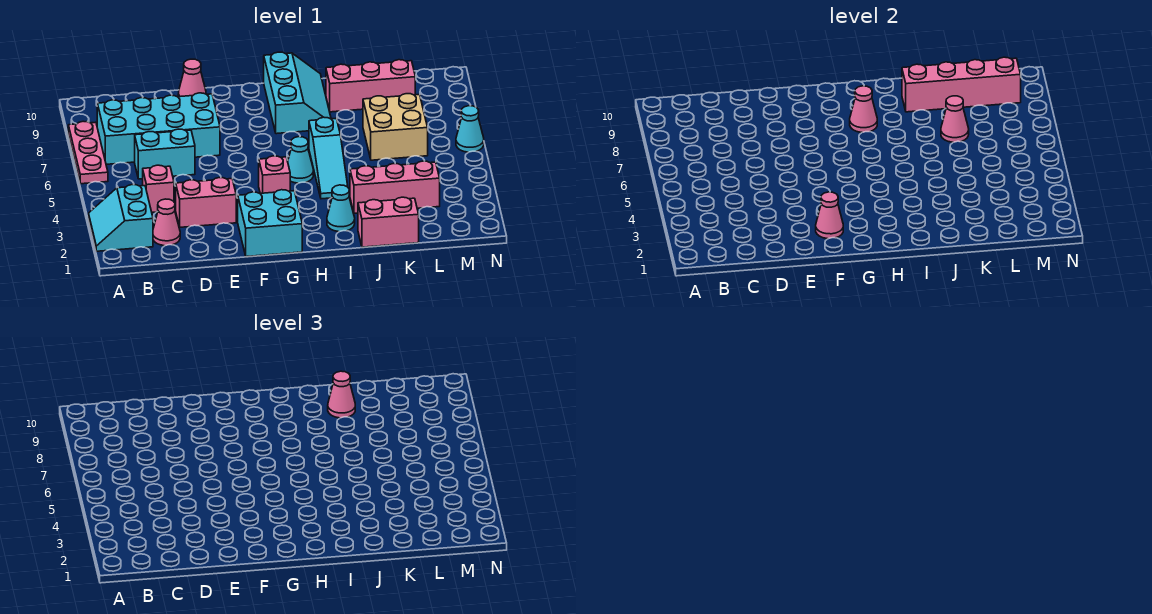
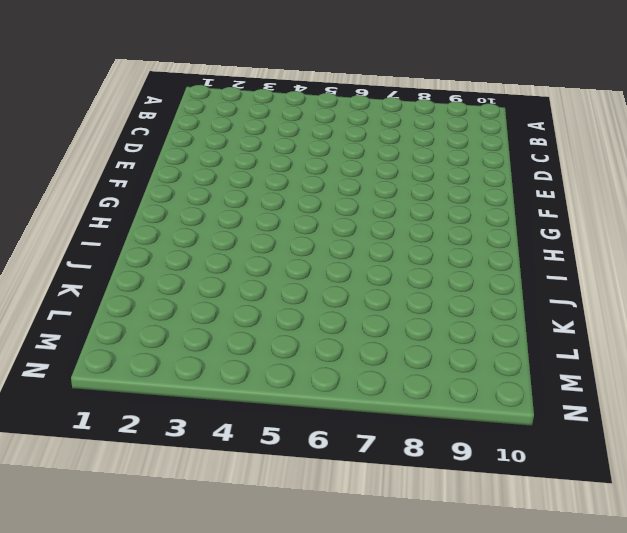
none -> cyan 2x2 slope [89,185,153,251]
none -> pink 1x3 plate [68,121,108,184]
none -> cyan 2x4 brick [97,93,220,164]

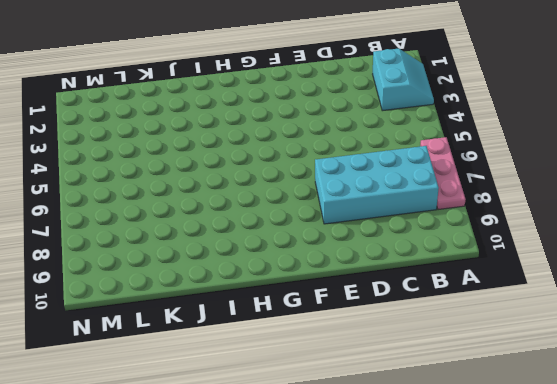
none -> pink 1x1 cone [153,199,180,246]
none -> pink 1x1 brick [143,165,174,212]
none -> cyan 1x2 brick [135,129,195,179]

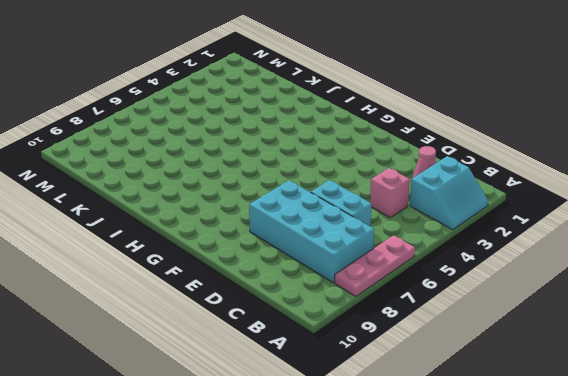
none -> pink 1x2 brick [176,178,236,227]
none -> pink 1x1 cone [178,59,206,97]
none -> cyan 2x2 brick [238,190,302,257]

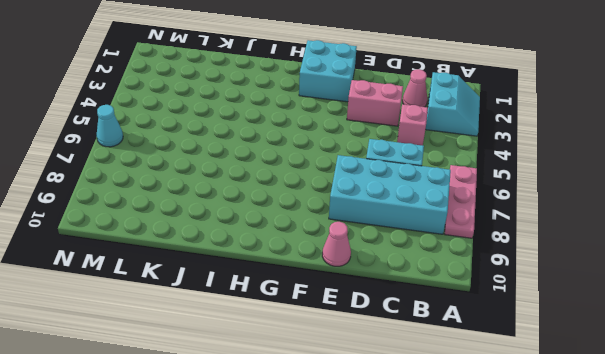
none -> pink 1x1 brick [259,156,290,193]
none -> cyan 1x1 cone [288,137,313,183]
none -> cyan 2x3 slope [264,52,331,134]

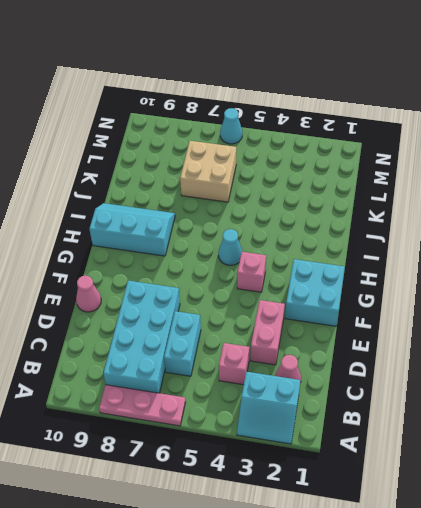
none -> cyan 1x1 cone [327,185,355,232]
none -> cyan 1x3 slope [309,117,348,199]
none -> pink 1x2 brick [358,197,419,247]

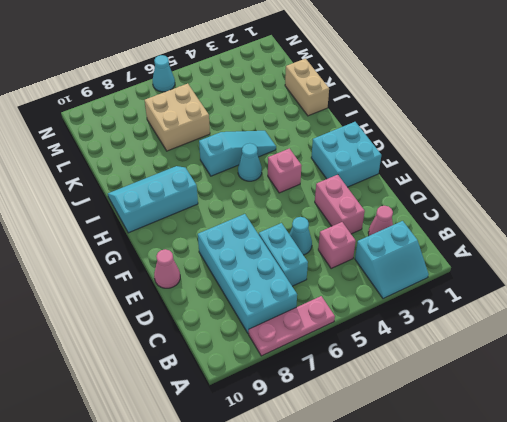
cyan 1x1 cone [289,217,312,255] -> cyan 1x1 cone moved to [327,185,355,232]
tan 1x2 brick [285,59,329,116] -> pink 1x2 brick [358,197,419,247]
none -> pink 1x3 brick [350,161,440,213]
none -> pink 1x3 brick [326,60,415,112]
none -> pink 1x1 cone [816,192,843,239]

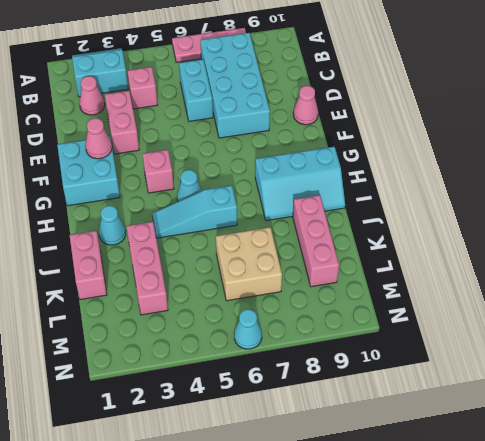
none -> pink 1x1 cone [850,86,877,132]
none -> pink 1x4 brick [902,57,1021,112]
none -> pink 1x1 cone [941,96,969,142]

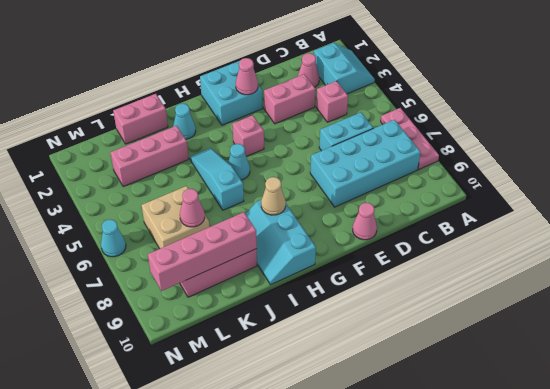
tan 1x1 cone [261,177,286,215] -> pink 1x1 cone [850,86,877,132]
none -> pink 1x1 cone [328,371,355,418]

